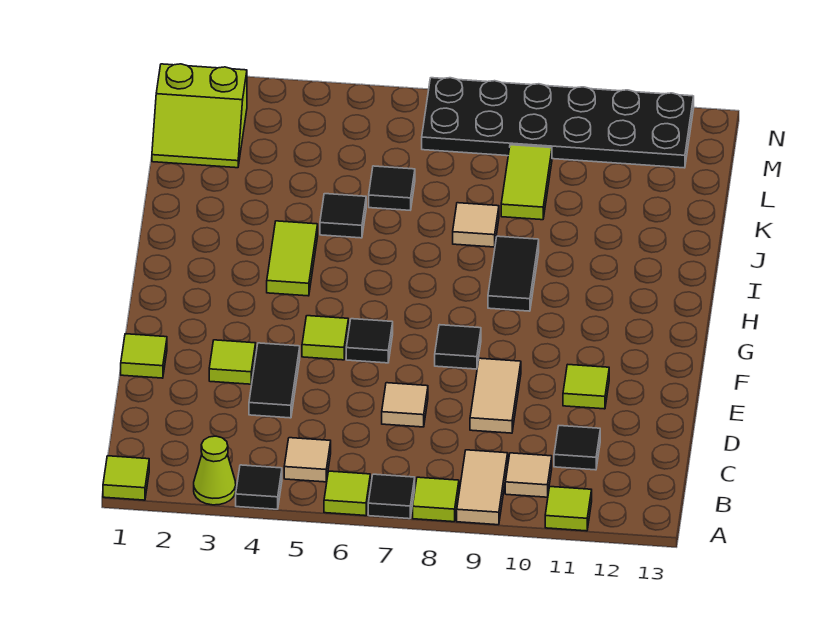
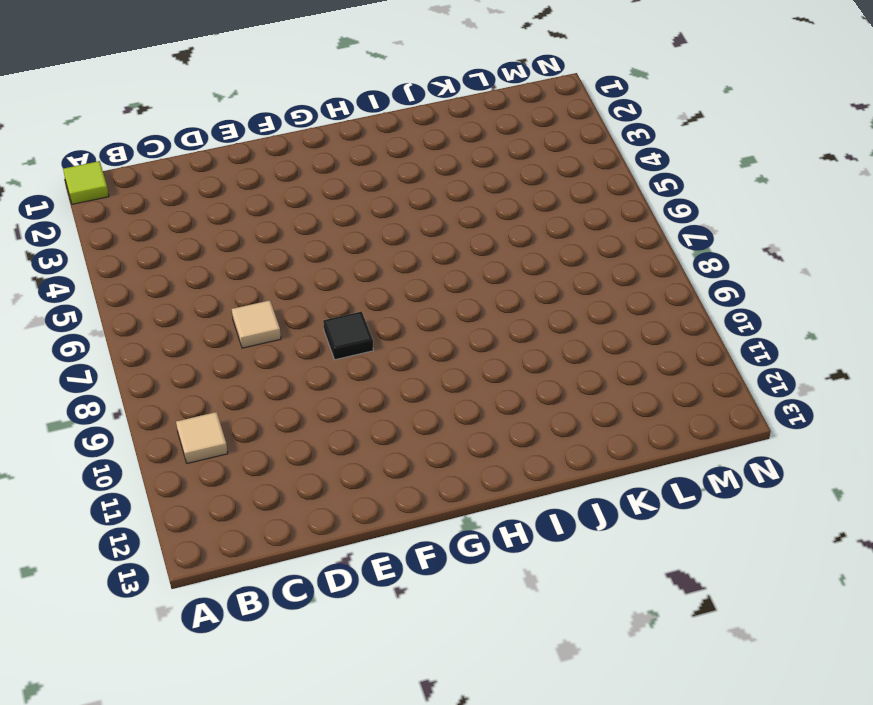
none -> lime 1x1 cone [194,436,236,505]
none -> black 1x1 tile [236,465,282,509]
none -> lime 1x1 tile [324,471,370,516]

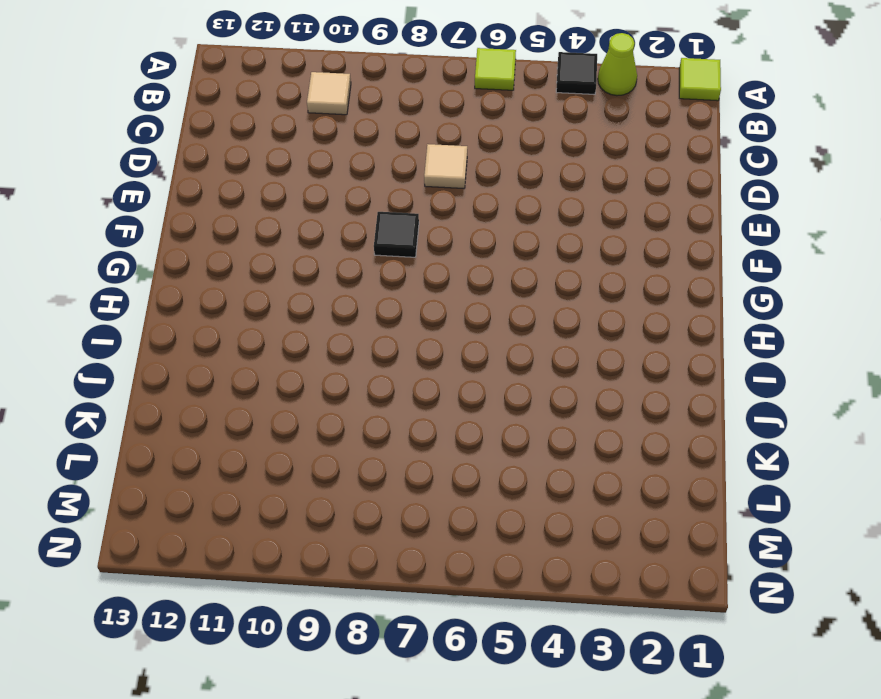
none -> black 1x1 tile [368,474,415,519]
none -> lime 1x1 tile [413,477,459,522]
none -> tan 1x2 tile [457,450,508,525]

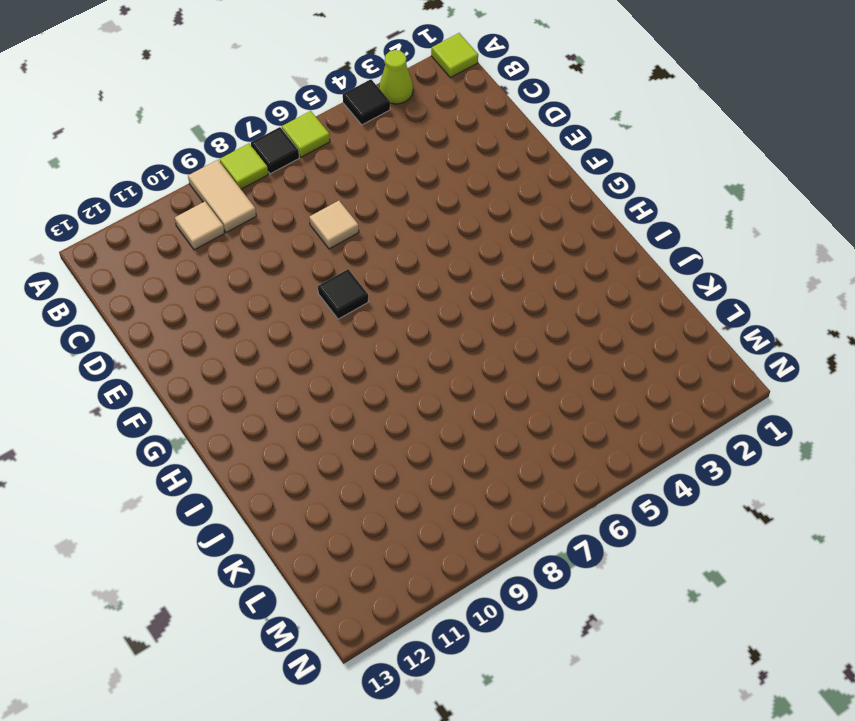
none -> lime 1x1 tile [545,487,592,531]
none -> tan 1x1 tile [284,438,331,482]
none -> black 1x1 tile [554,426,600,470]

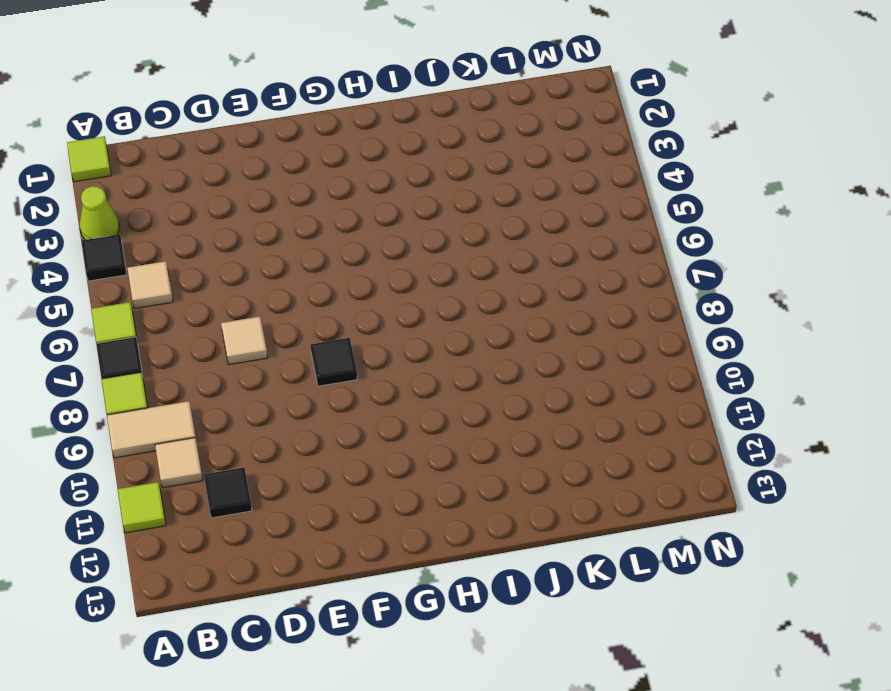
none -> black 1x2 tile [249,343,300,418]
none -> tan 1x2 tile [470,358,521,433]
none -> lime 1x1 tile [121,334,167,378]

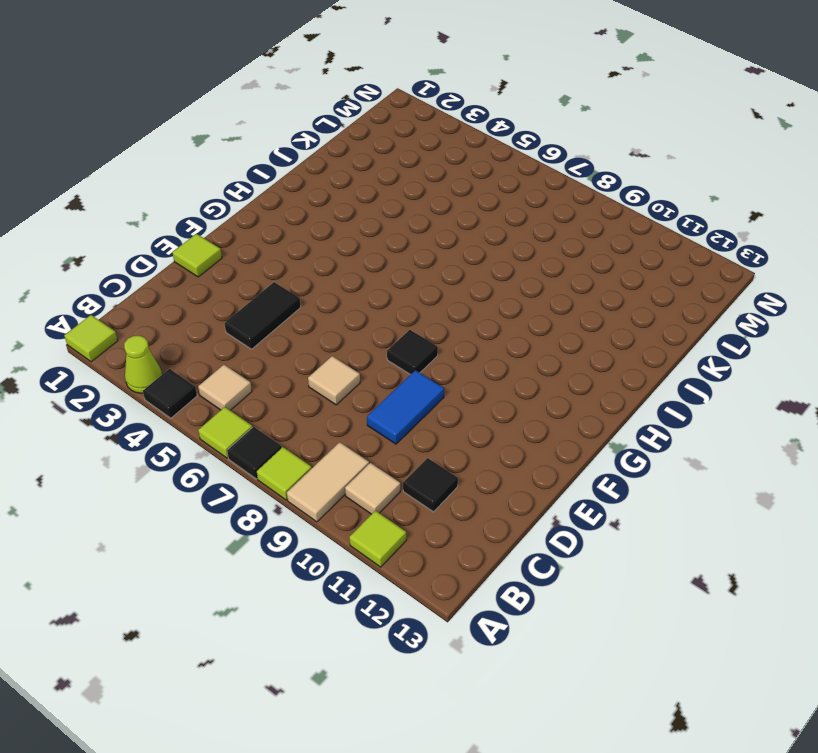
blue 1x2 tile [367,370,444,444] -> tan 1x2 tile [470,358,521,433]
none -> lime 1x1 tile [209,340,256,384]
none -> lime 1x1 tile [563,365,609,409]
none -> lime 1x1 tile [302,316,348,360]

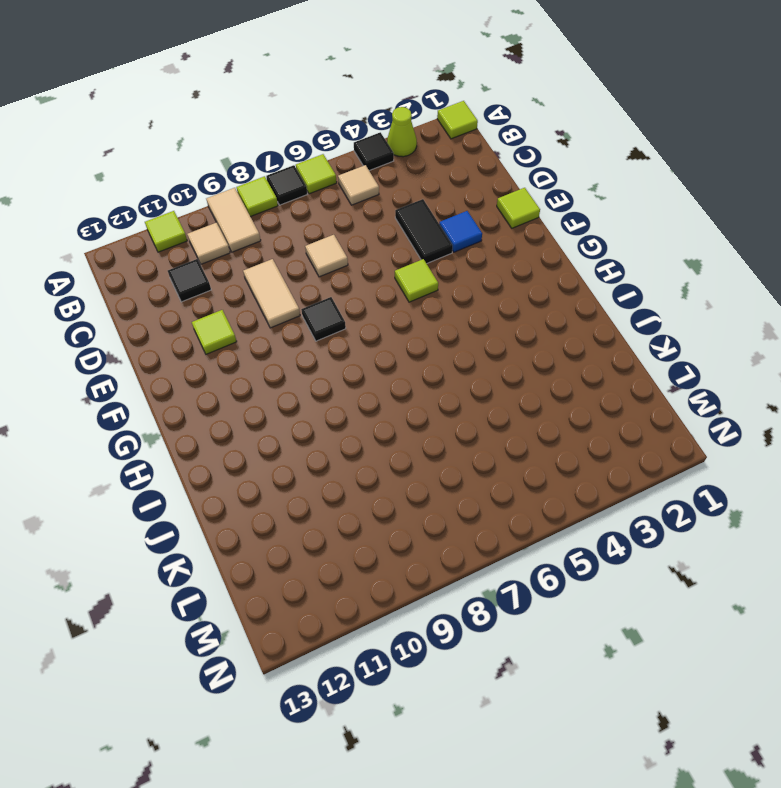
blue 1x1 tile [439,211,482,252] -> lime 1x1 tile [209,340,256,384]
none -> black 1x1 tile [346,319,393,363]
none -> lime 1x2 tile [267,221,318,296]
none -> black 1x2 tile [488,236,539,311]

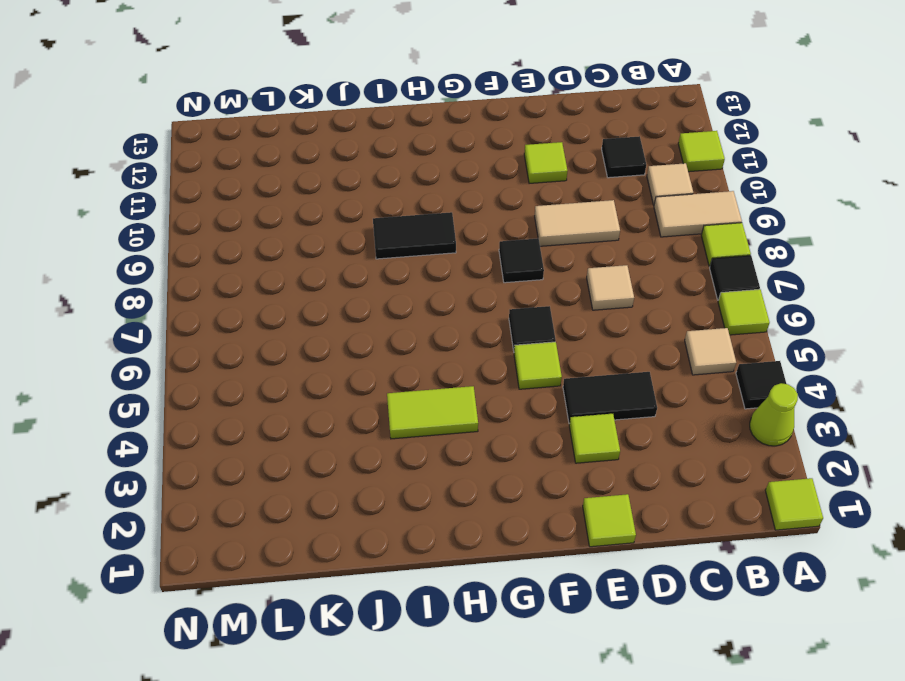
none -> black 1x1 tile [320,194,366,238]
none -> tan 1x1 tile [453,203,499,247]
none -> black 1x1 tile [369,166,415,210]

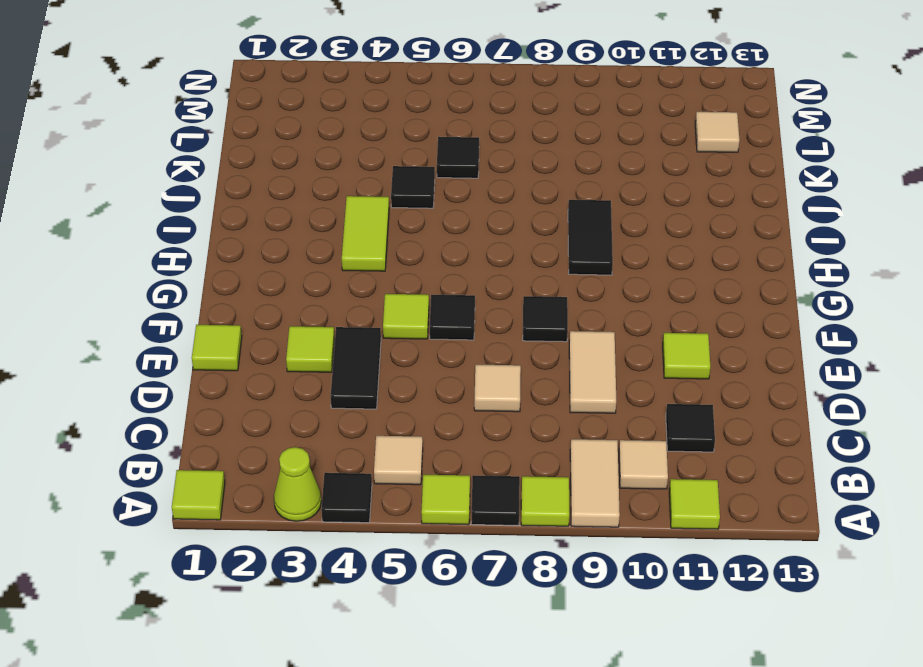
tan 1x1 tile [695,112,739,152] -> tan 1x1 tile moved to [453,203,499,247]
none -> lime 1x2 tile [501,145,552,220]
none -> lime 2x2 slope [152,64,247,168]
none -> black 2x6 plate [422,78,694,168]

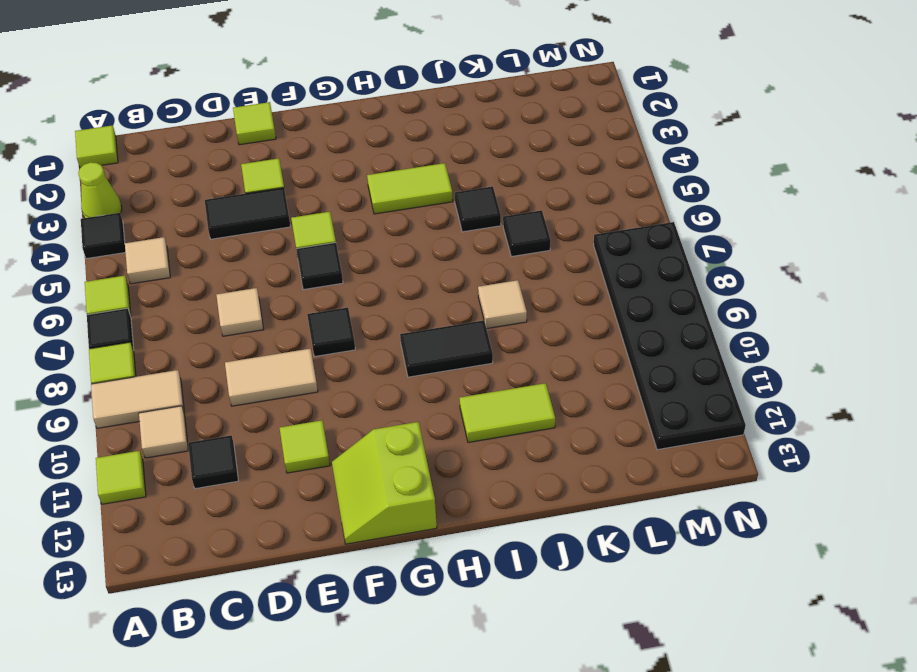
lime 2x2 slope [332,422,437,544] -> lime 2x2 slope moved to [152,64,247,168]
lime 1x2 tile [460,383,555,442] -> lime 1x2 tile moved to [501,145,552,220]

